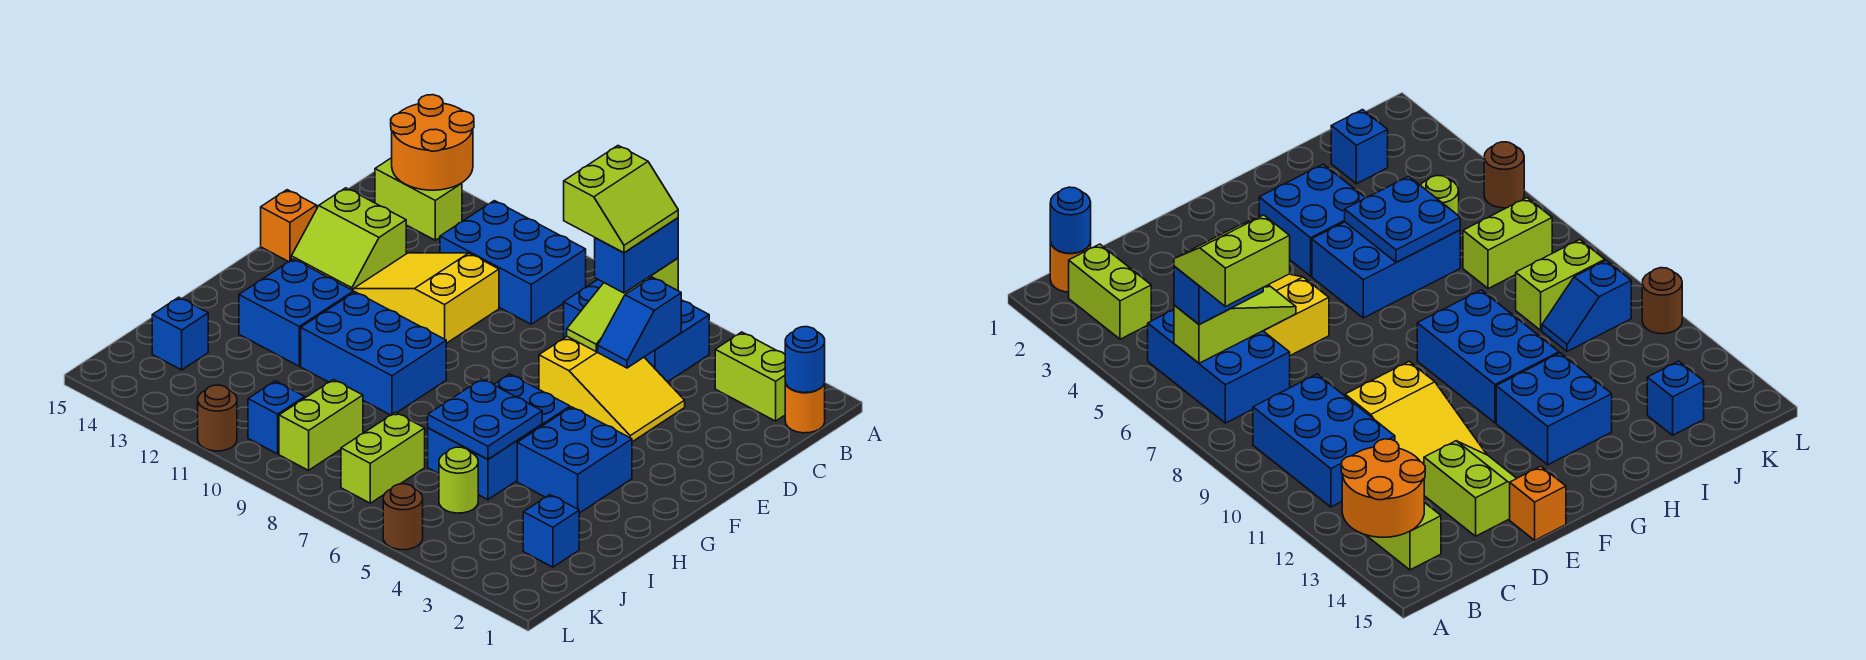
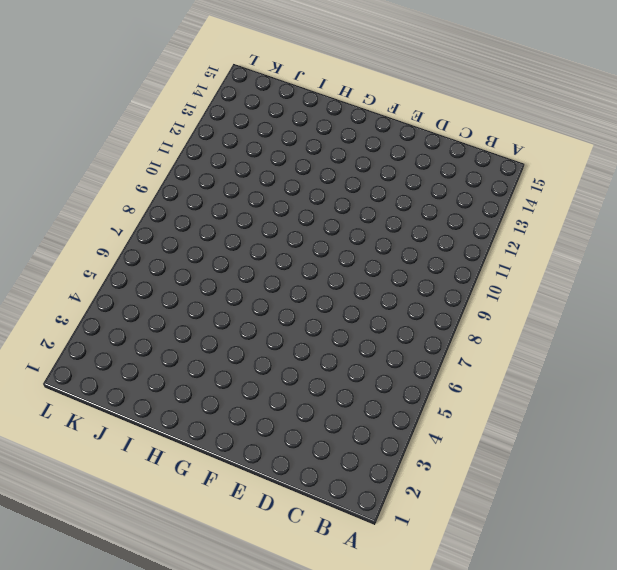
none -> orange 1x1 round brick [785,382,825,433]
none -> lime 1x2 brick [715,332,785,421]
none -> blue 2x3 brick [564,280,709,382]

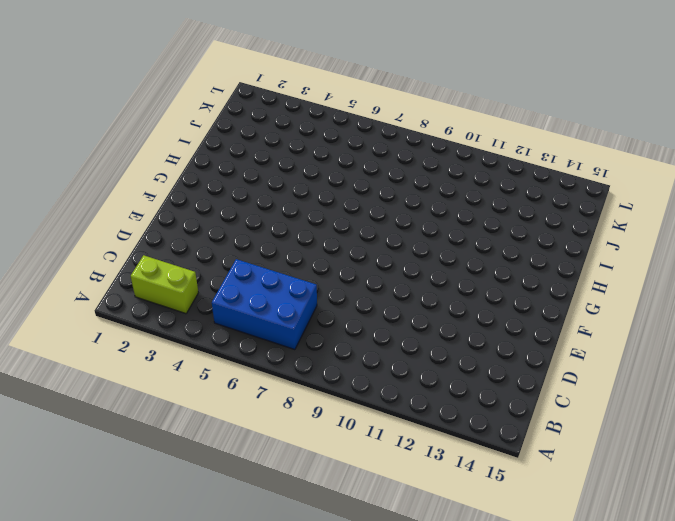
none -> orange 1x1 round brick [785,382,825,433]
none -> blue 2x3 brick [440,201,586,324]
none -> lime 1x2 brick [375,158,462,240]

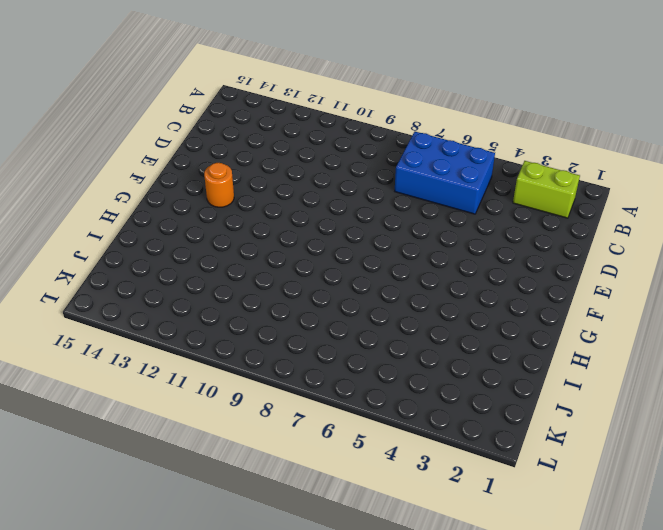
orange 1x1 round brick [204,163,234,207] -> orange 1x1 round brick moved to [785,382,825,433]
none -> blue 2x3 brick [440,201,586,324]
none -> lime 1x2 brick [375,158,462,240]
none -> yellow 2x3 slope [539,337,685,442]

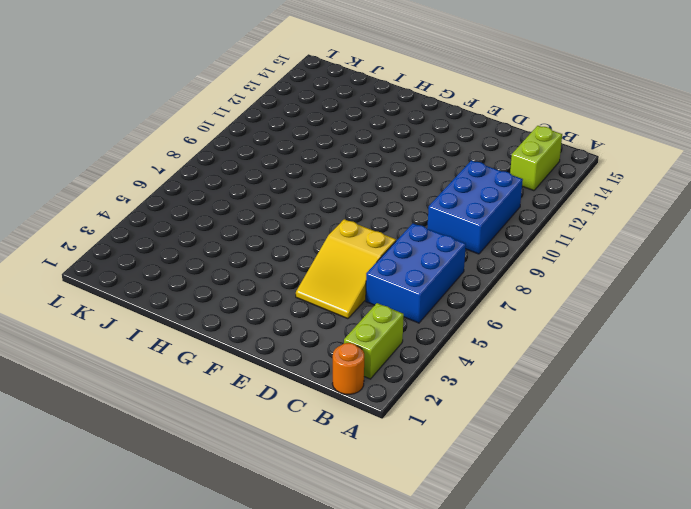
none -> yellow 2x3 slope [353,253,499,343]
none -> lime 2x2 slope [291,188,406,290]
none -> orange 1x1 brick [261,190,317,262]

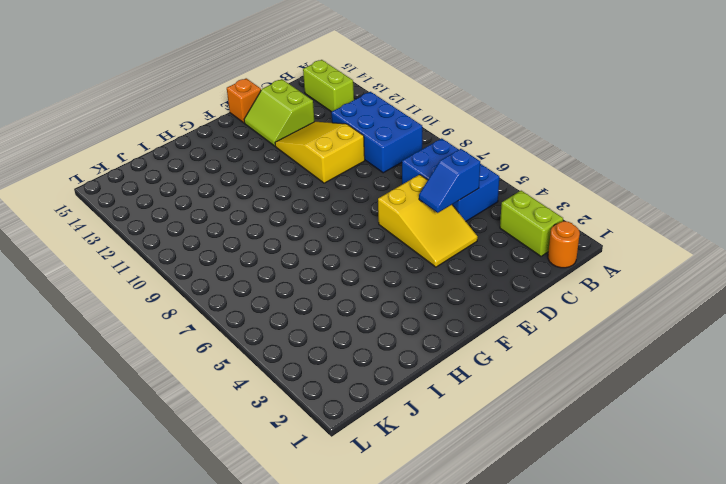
none -> blue 2x2 brick [517,407,632,513]
none -> blue 2x3 brick [428,374,570,500]
none -> blue 2x3 brick [301,292,446,415]

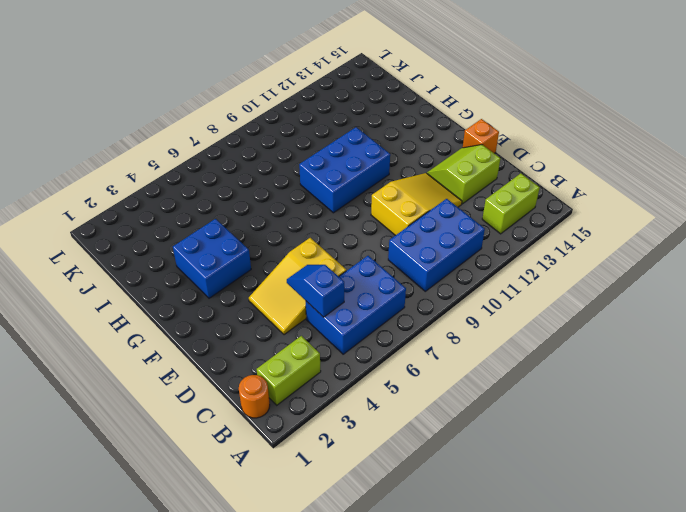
none -> blue 2x3 brick [428,374,570,500]
none -> blue 2x2 brick [239,259,354,366]
none -> blue 1x1 brick [523,495,579,567]

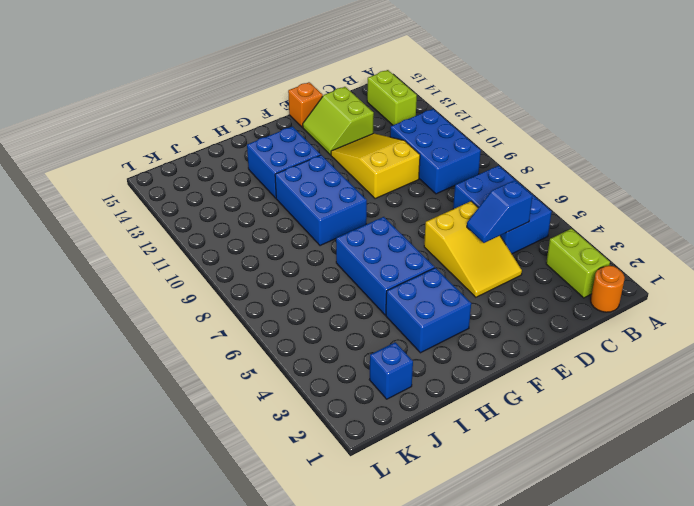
blue 2x3 brick [336,217,434,315] -> blue 2x3 brick turned to [428,374,570,500]
none -> lime 1x1 round brick [439,447,478,513]
none -> lime 1x2 brick [341,412,425,503]
none -> lime 1x2 brick [279,380,363,470]

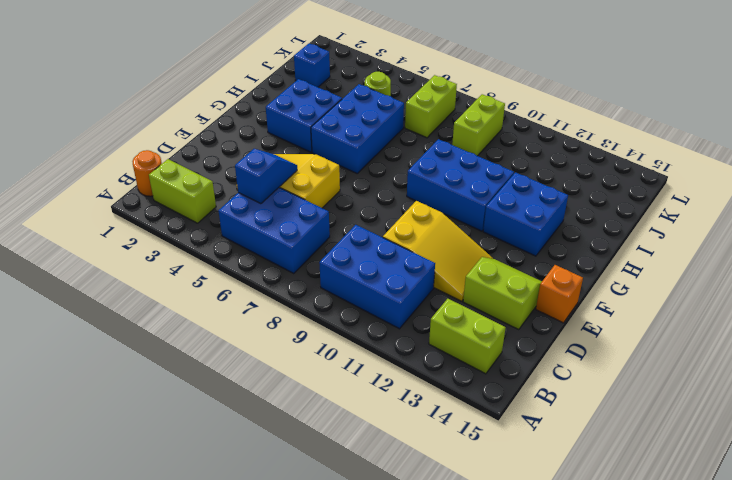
none -> blue 1x2 slope [248,381,306,454]
none -> blue 1x1 brick [152,297,208,370]
none -> brown 1x1 round brick [383,484,423,550]

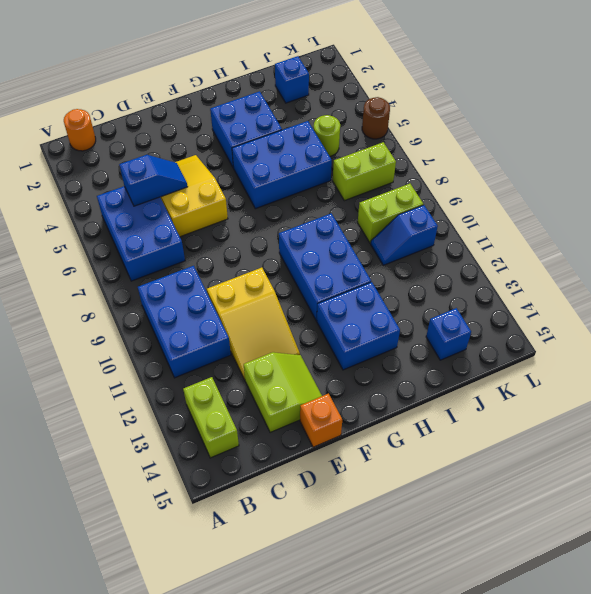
none -> lime 1x2 brick [715,332,785,421]
none -> brown 1x1 round brick [198,385,237,451]
none -> orange 2x2 round brick [391,95,474,190]

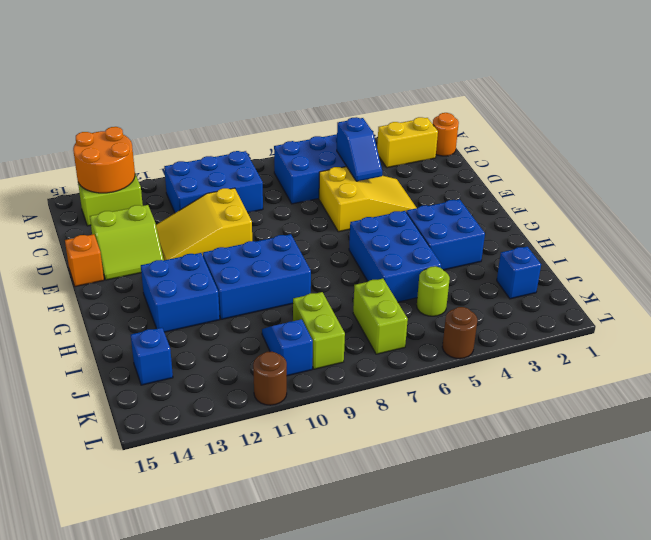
yellow 1x2 brick [377,117,438,168] -> lime 1x2 brick [715,332,785,421]
none -> blue 1x1 round brick [785,327,825,393]
none -> lime 1x3 slope [567,258,678,351]
none -> blue 2x2 plate [428,379,542,459]

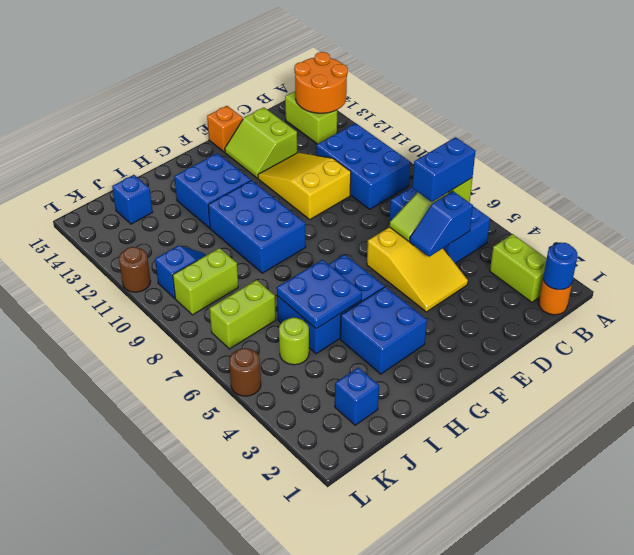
none -> lime 2x2 slope [564,146,678,253]

